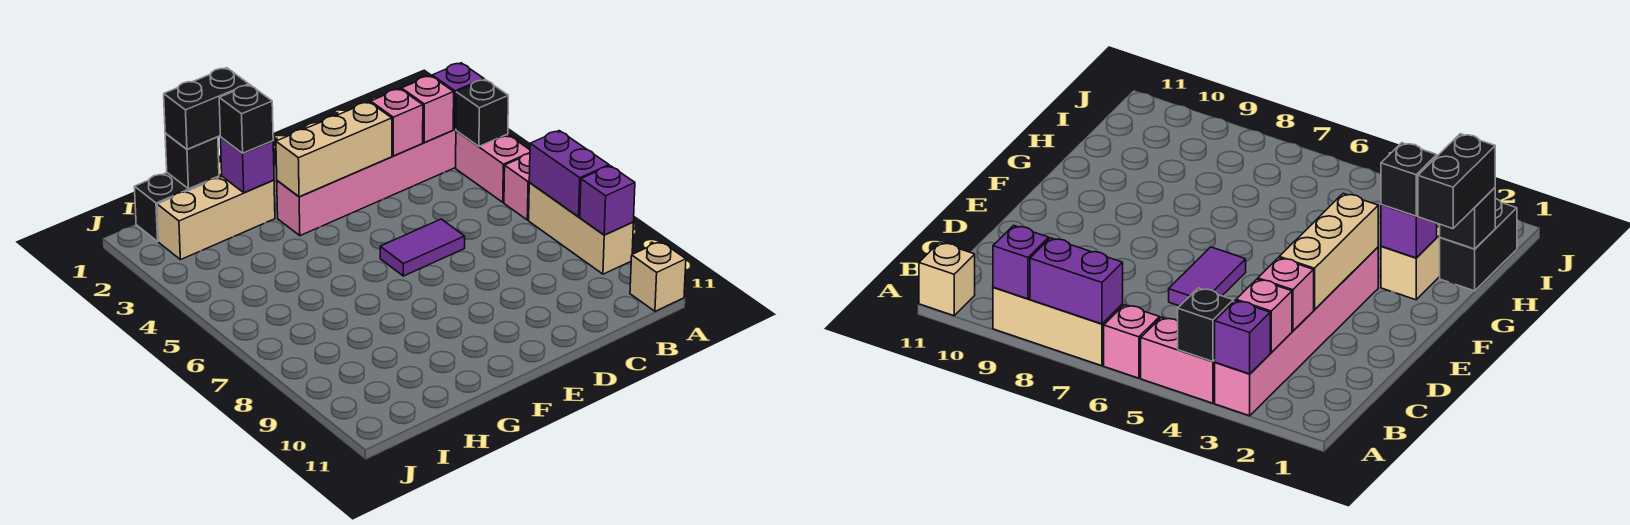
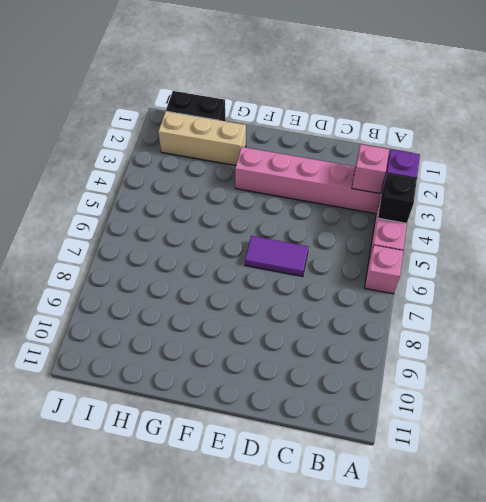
none -> tan 1x3 brick [529,183,633,274]
none -> tan 1x1 brick [630,241,686,311]
none -> purple 1x2 brick [529,131,609,217]

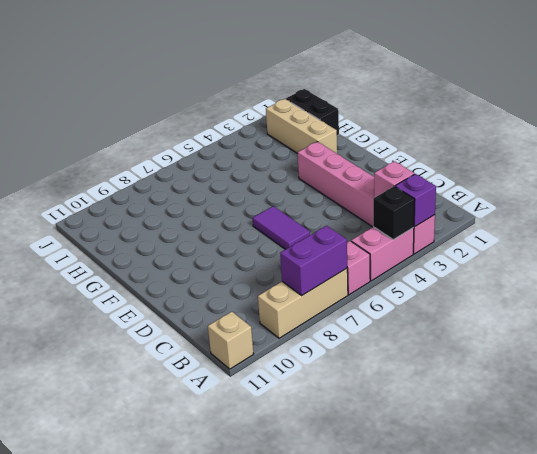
none -> purple 1x1 brick [580,166,635,235]
none -> pink 1x1 brick [371,89,423,156]
none -> tan 1x3 brick [276,102,392,197]

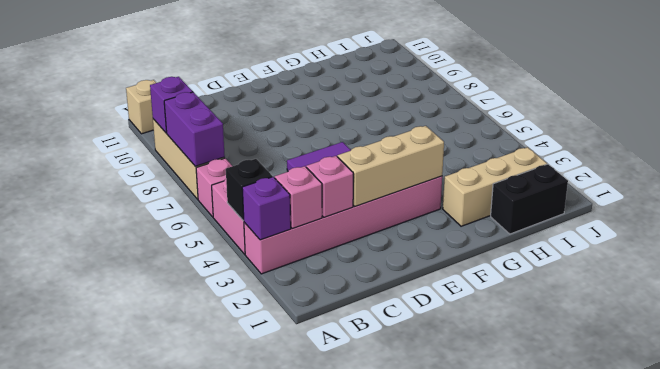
none -> purple 1x1 brick [221,138,274,193]
none -> black 1x1 brick [165,134,219,189]
none -> black 1x2 brick [164,68,249,149]

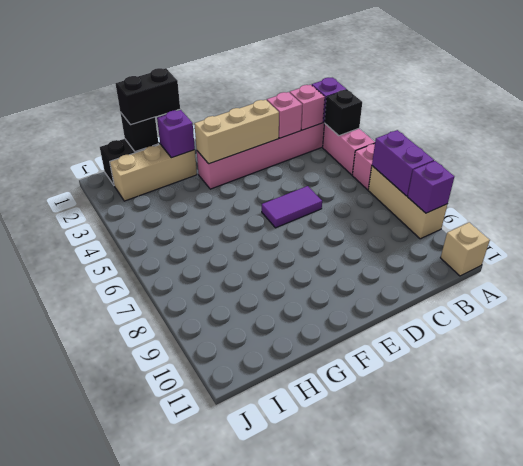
none -> black 1x1 brick [219,85,273,153]

